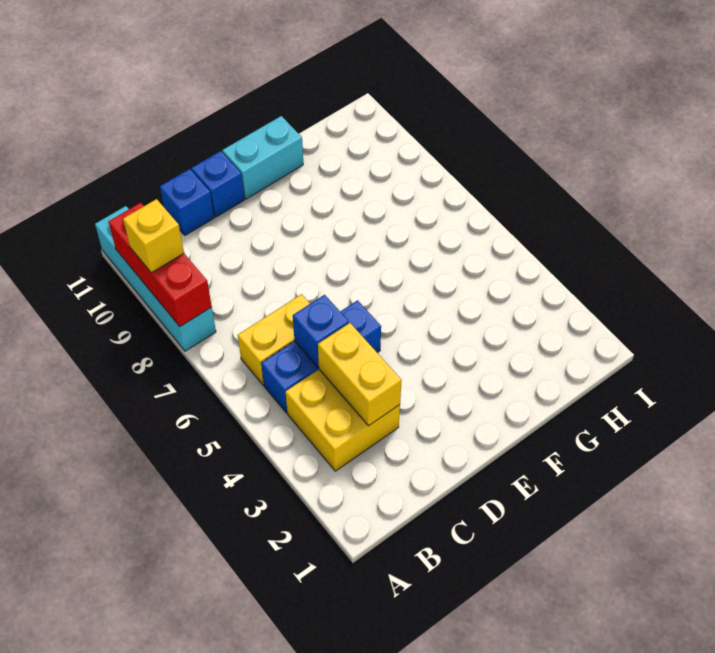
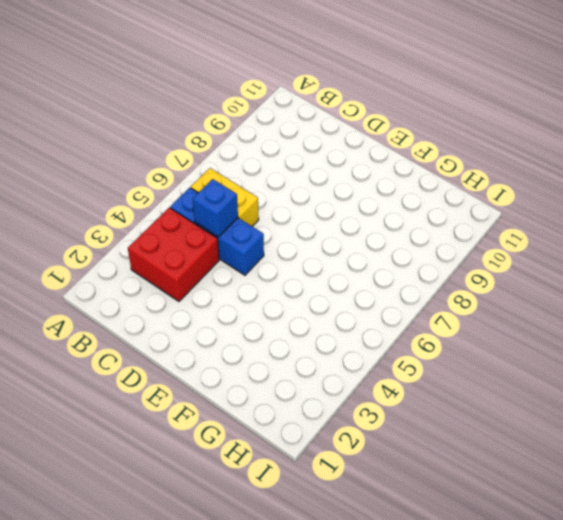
red 2x2 brick [128,208,219,301] -> yellow 2x2 brick [286,370,400,471]
none -> cyan 1x4 brick [95,206,216,351]
none -> blue 1x1 brick [160,169,214,235]

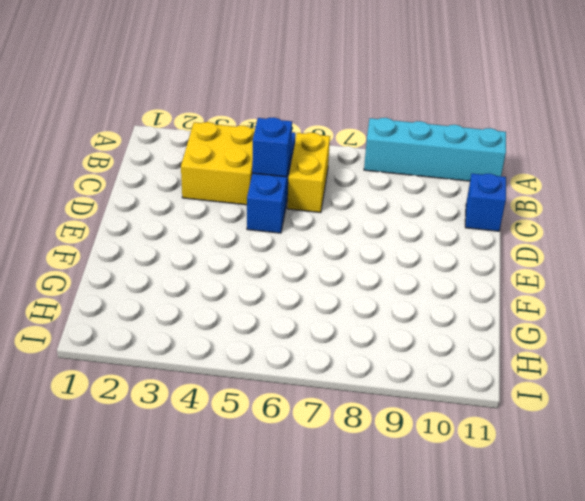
none -> blue 1x1 brick [191,151,244,217]
none -> cyan 1x2 brick [222,116,303,199]

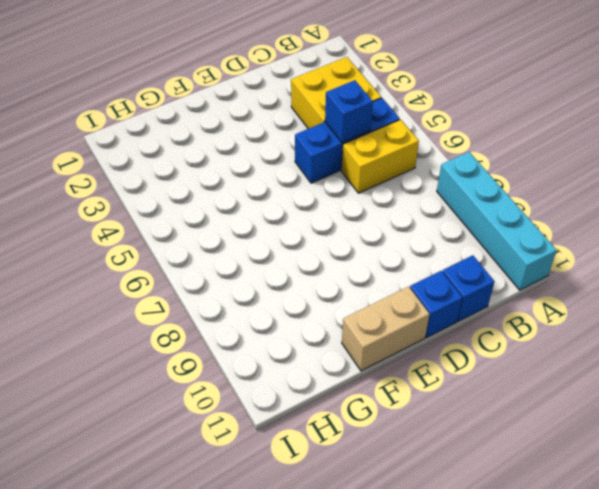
tan 1x2 brick [342,287,430,371] -> cyan 1x2 brick [222,116,303,199]
none -> red 1x3 brick [108,203,212,327]
none -> yellow 1x2 brick [318,323,402,426]

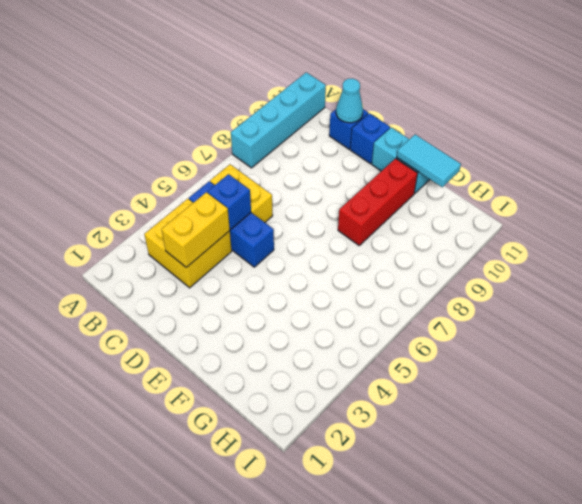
cyan 1x1 cone [336,79,363,123] -> none
red 1x3 brick [338,159,418,245] -> red 1x3 brick moved to [108,203,212,327]
cyan 1x2 tile [397,134,461,187] -> none
none -> yellow 1x1 brick [123,199,184,273]

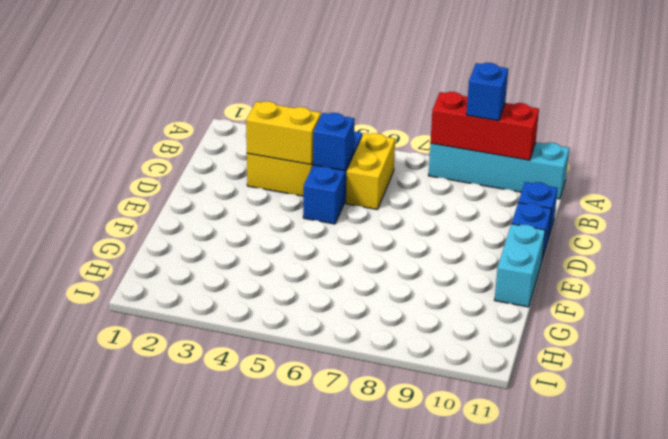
blue 1x1 brick [466,63,508,121] -> yellow 1x1 brick [123,199,184,273]

